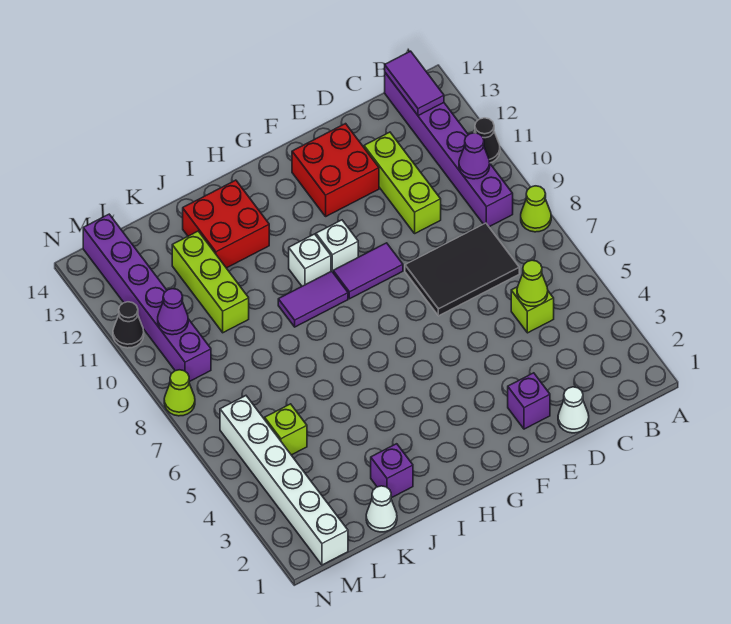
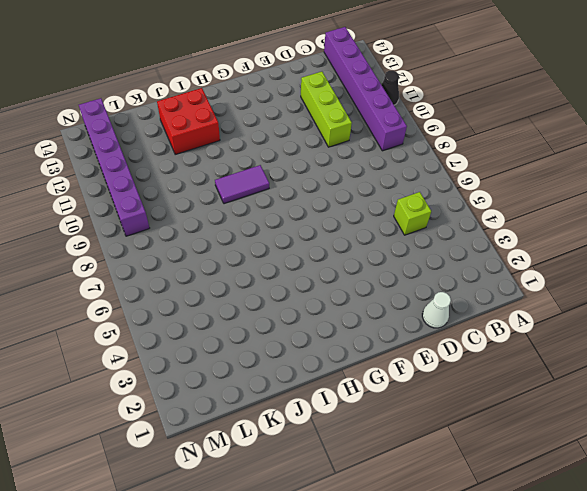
none -> lime 1x1 cone [521,186,551,232]
none -> black 2x3 tile [405,223,519,316]
none -> purple 1x1 brick [508,373,550,429]

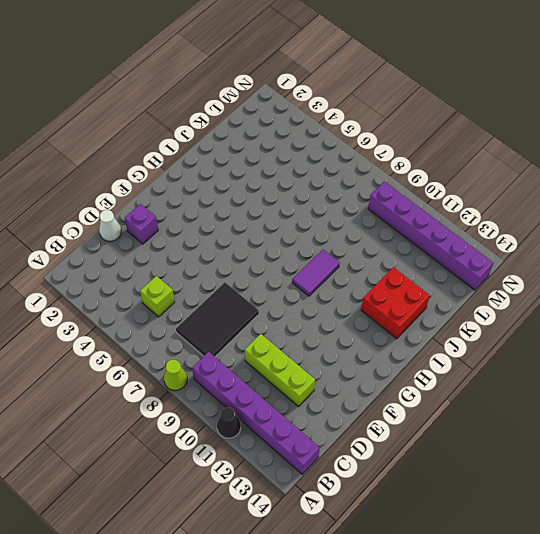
none -> red 2x2 brick [292,124,379,216]
none -> purple 1x2 tile [333,243,403,299]
none -> white 1x1 brick [316,220,358,272]

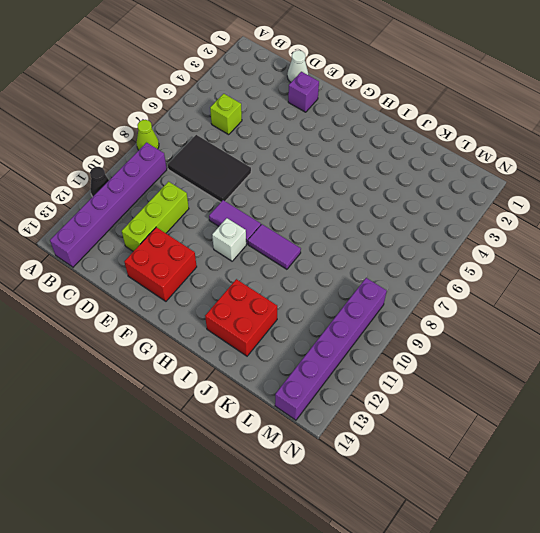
none -> white 1x1 brick [289,234,331,286]
none -> purple 1x1 brick [371,444,413,498]
none -> white 1x1 cone [366,486,397,532]

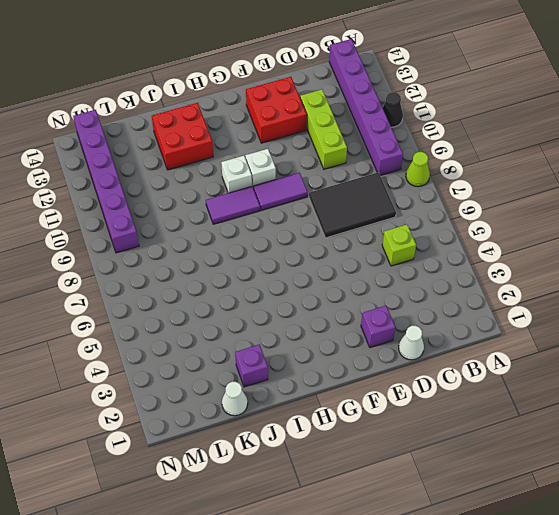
none -> lime 1x3 brick [172,231,249,333]
none -> lime 1x1 brick [265,404,307,455]
none -> white 1x6 brick [220,396,348,565]

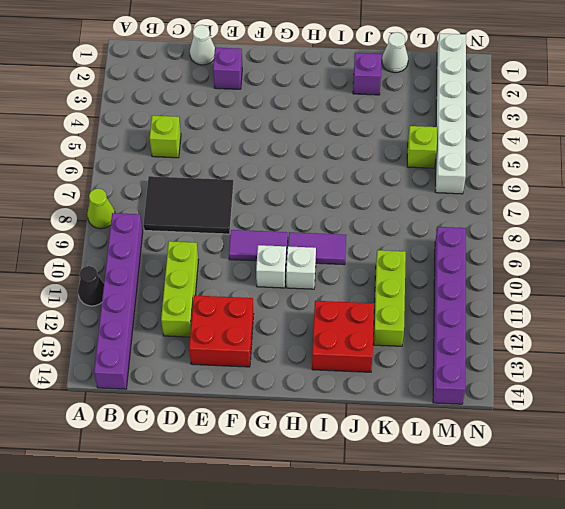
none -> lime 1x1 cone [164,370,195,416]
none -> black 1x1 cone [113,302,144,348]
none -> purple 1x1 cone [459,133,490,179]

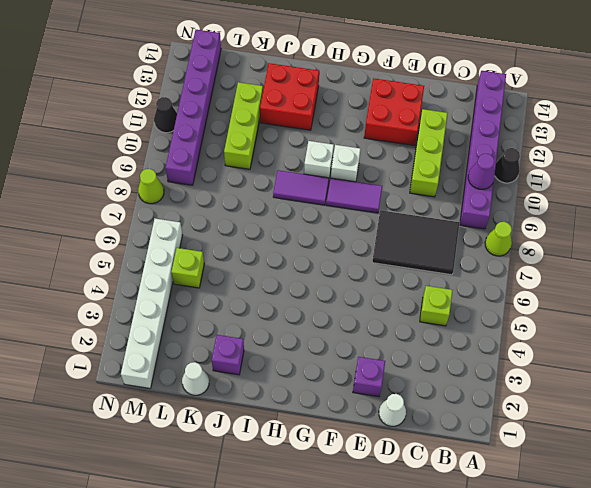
none -> purple 1x2 tile [385,51,444,116]
none -> lime 1x1 cone [517,260,548,306]
none -> purple 1x1 cone [158,289,188,335]

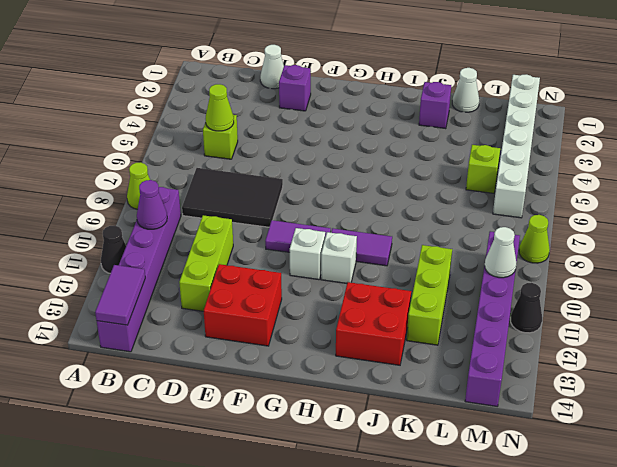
white 1x1 cone [485,227,516,278] -> purple 1x1 cone [158,289,188,335]

